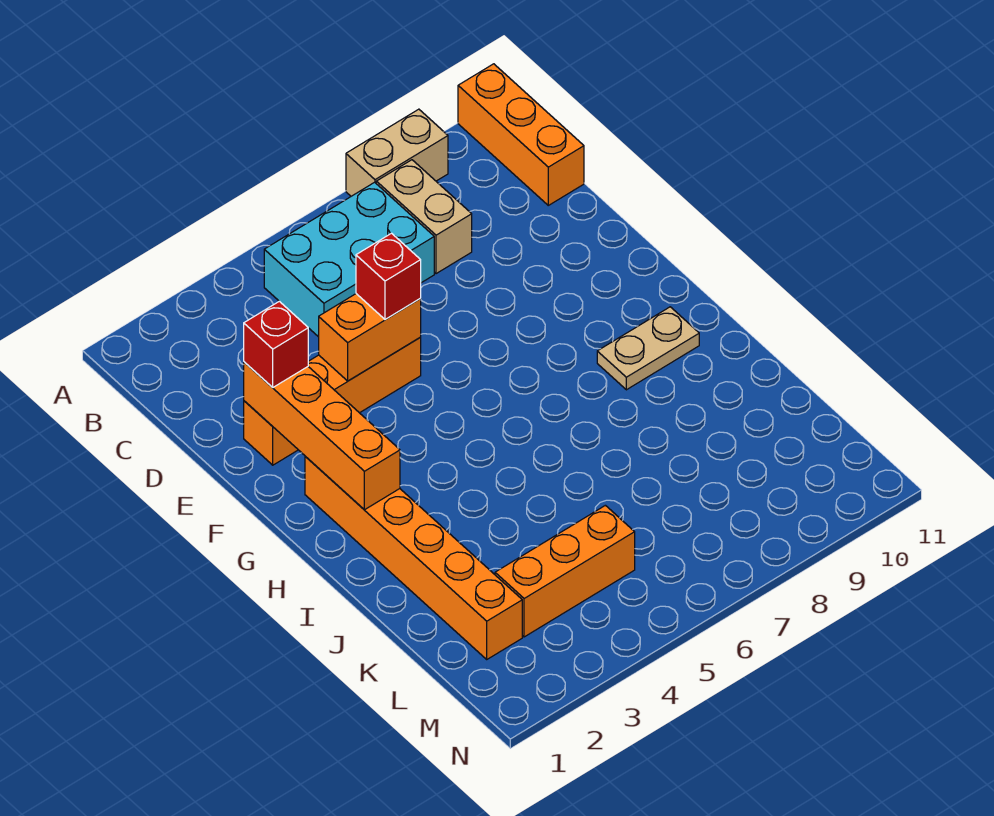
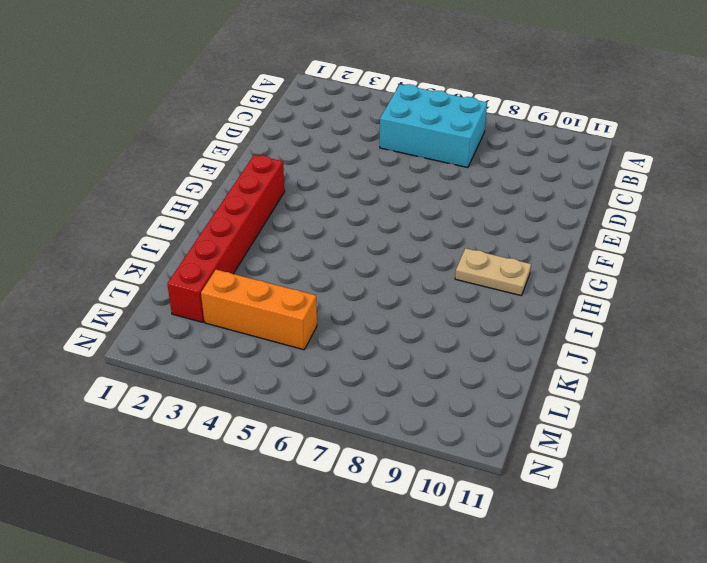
red 1x6 brick [167,155,285,322] -> orange 1x6 brick [305,456,522,659]
none -> tan 1x2 brick [346,109,448,196]
none -> orange 1x3 brick [458,64,584,205]
none -> tan 1x2 brick [376,160,472,274]

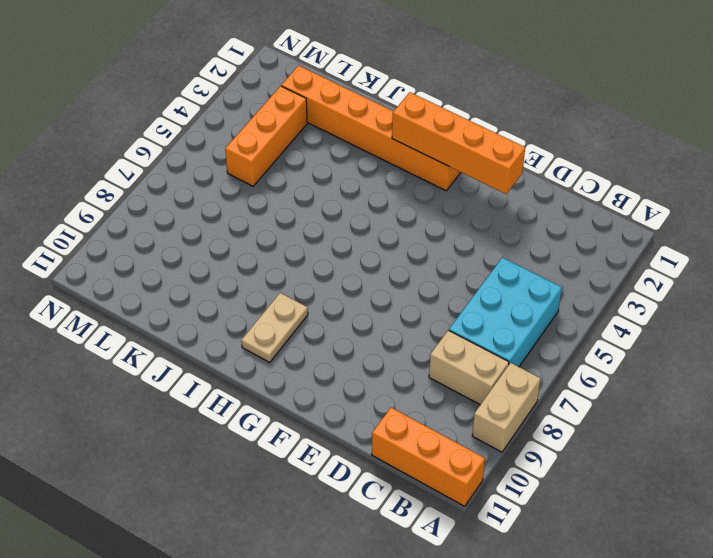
none -> orange 1x4 brick [244,338,421,465]
none -> orange 1x2 brick [319,294,421,381]
none -> red 1x1 brick [244,301,308,387]

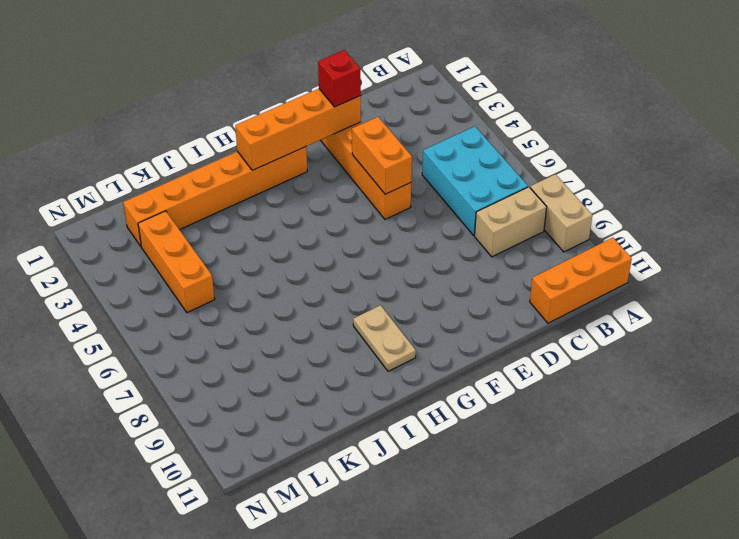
none -> red 1x1 brick [356,233,421,320]

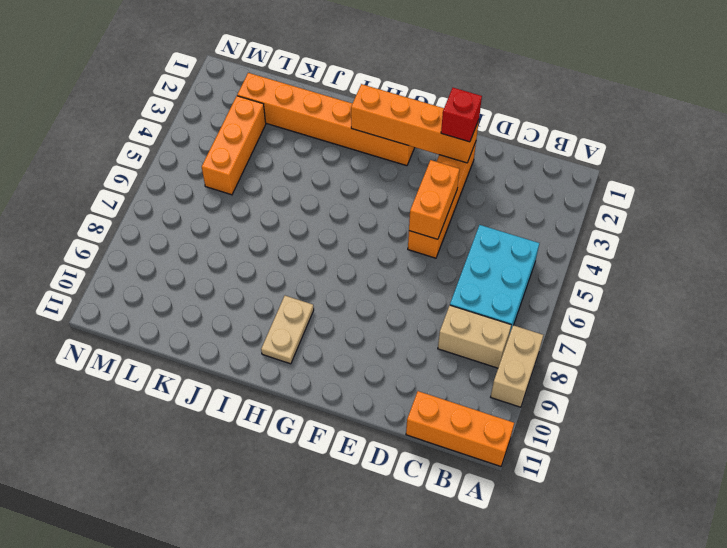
none -> red 1x1 brick [356,233,421,320]

